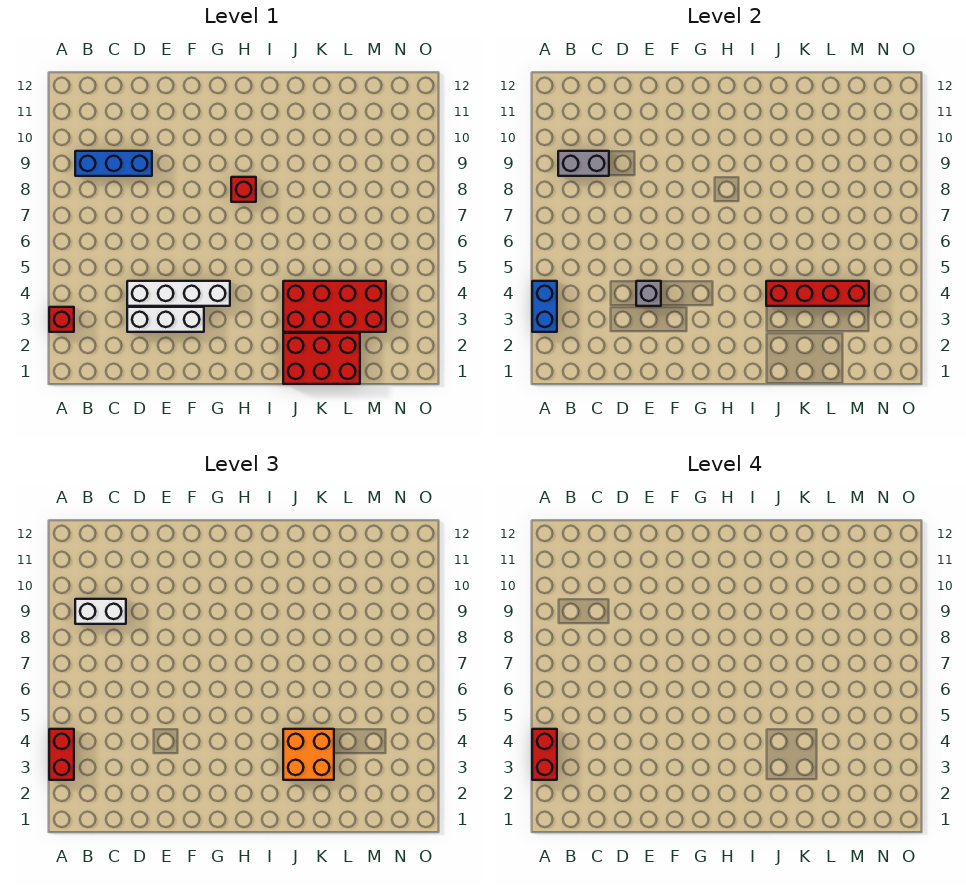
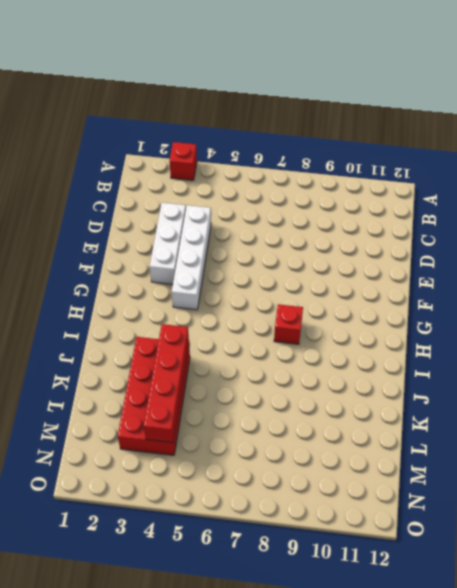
none -> blue 1x3 brick [75,151,152,176]
none -> red 2x3 brick [283,333,360,384]
none -> blue 1x2 brick [532,281,557,332]

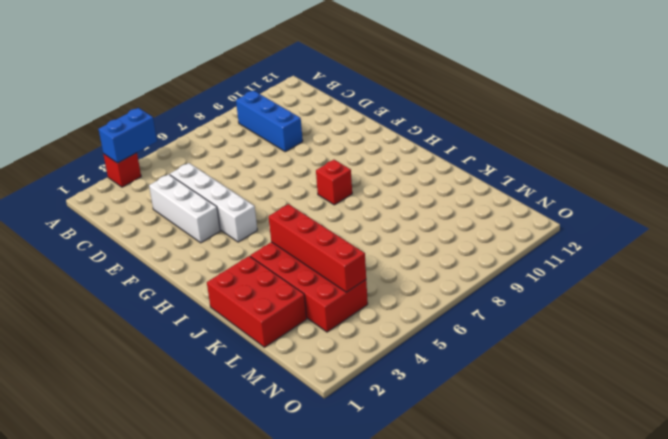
none -> grey 1x2 brick [558,151,609,176]
none -> grey 1x1 brick [636,281,661,306]
none -> red 1x2 brick [49,729,74,780]

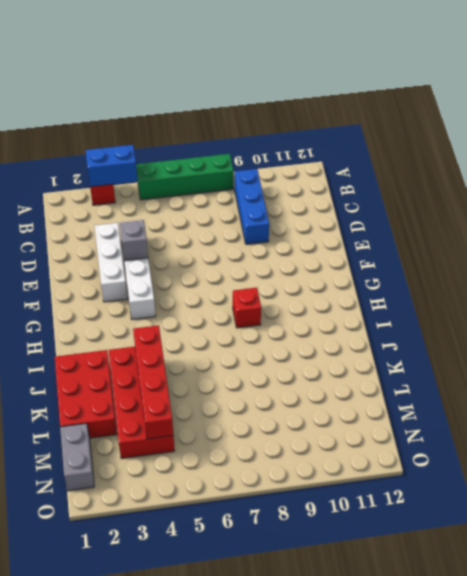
green 1x4 brick [136,154,233,200] -> none
grey 1x2 brick [60,423,94,491] -> grey 1x2 brick moved to [558,151,609,176]
none -> red 1x2 brick [49,729,74,780]
none -> white 1x2 brick [75,599,126,624]
none -> orange 2x2 brick [283,729,334,780]

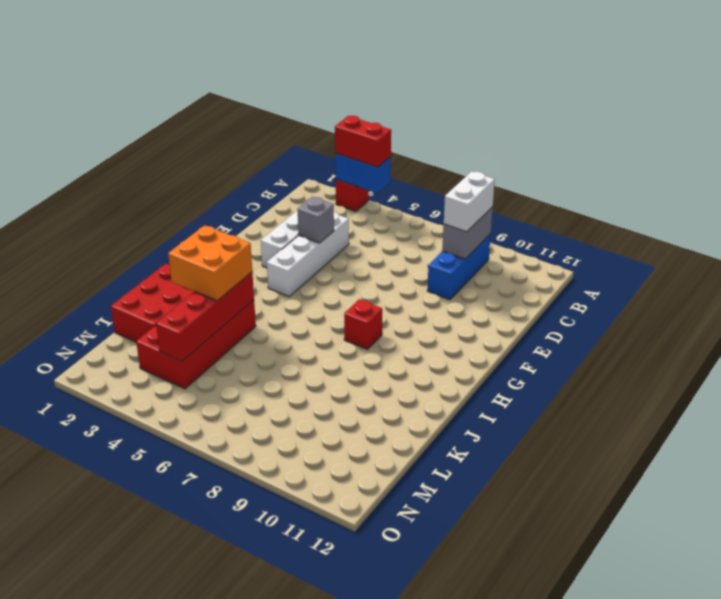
none -> red 1x2 brick [532,729,557,780]

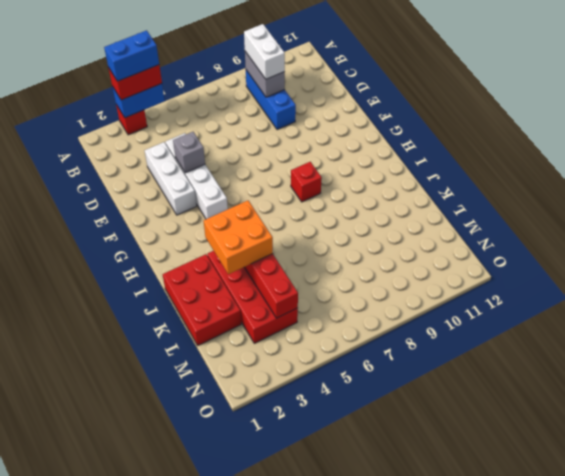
blue 1x2 brick [104,30,159,81] -> red 1x2 brick [532,729,557,780]

